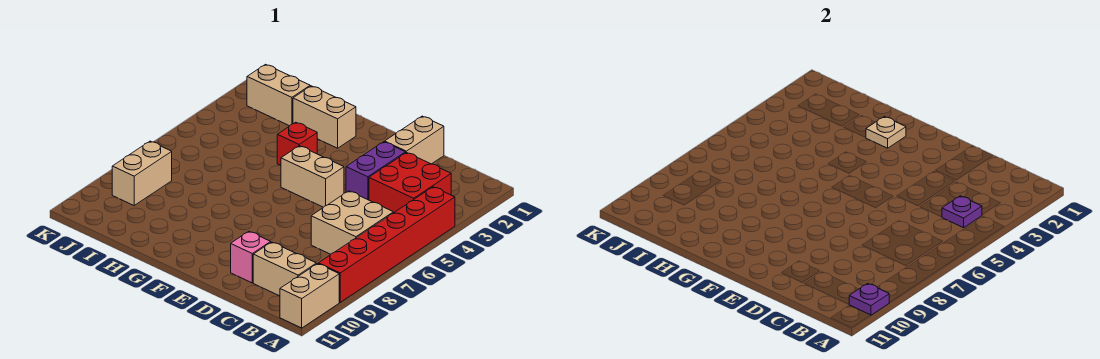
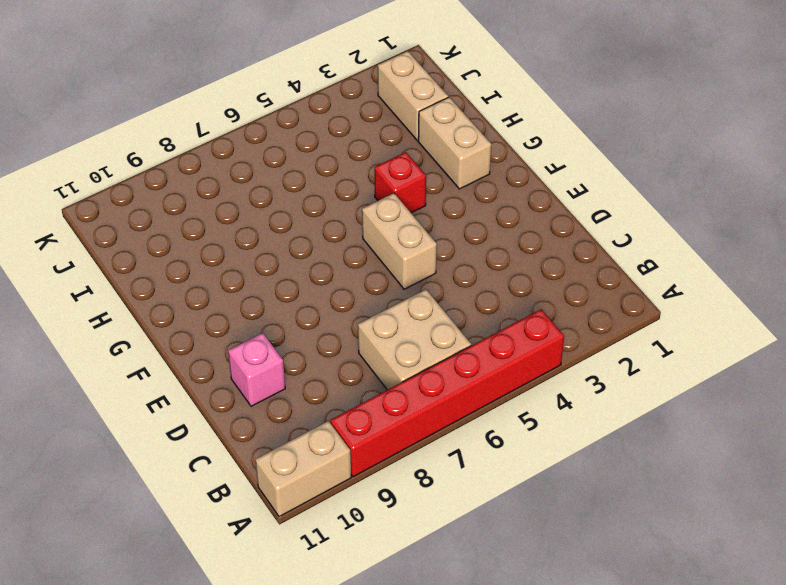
none -> red 2x2 brick [369,152,451,213]
none -> tan 1x2 brick [253,242,316,296]
none -> tan 1x2 brick [385,116,444,164]

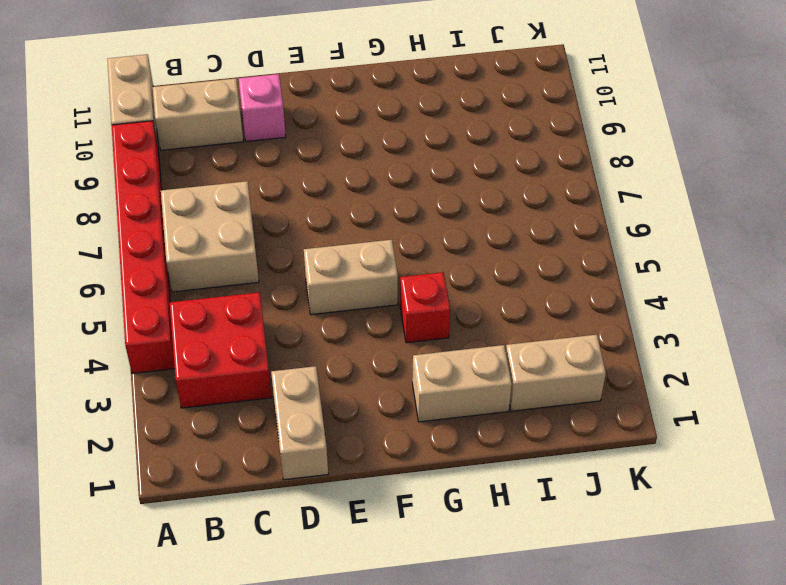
none -> purple 1x2 brick [346,142,405,200]
none -> tan 1x2 brick [112,141,172,205]
none -> purple 1x1 plate [849,283,889,315]

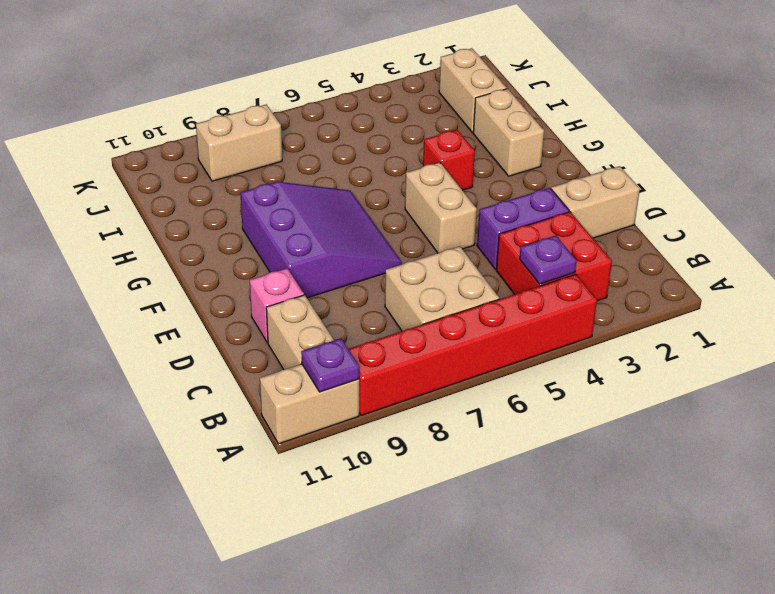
purple 3x3 slope [240,182,402,298] -> none
none -> tan 1x1 plate [866,117,906,148]

